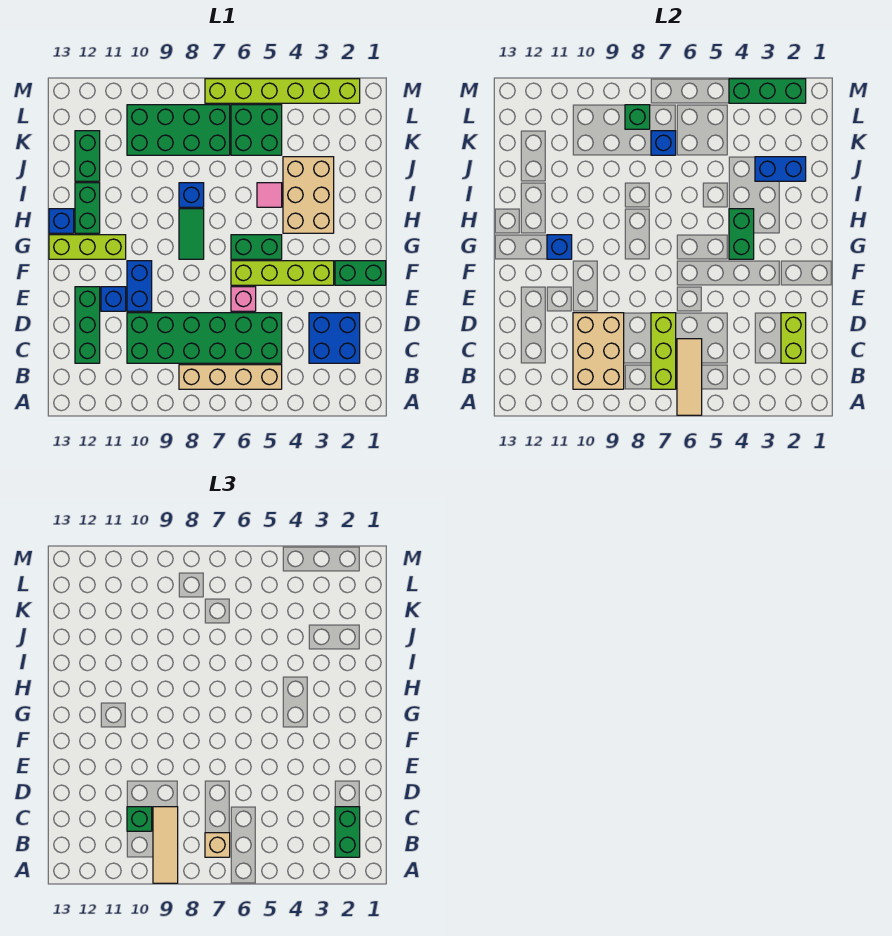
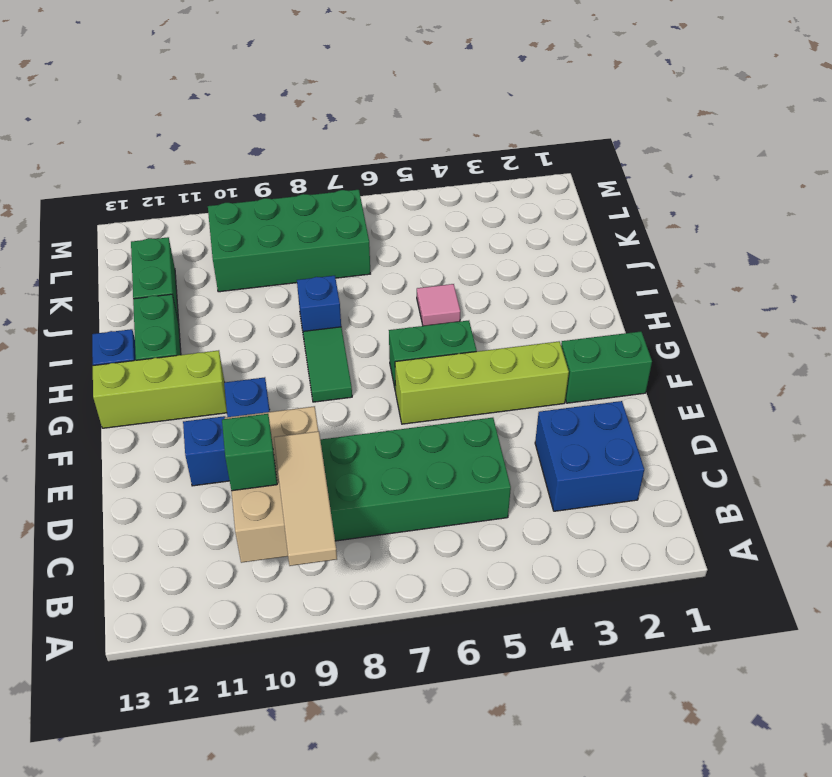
none -> tan 1x4 brick [179,365,282,389]
none -> green 1x3 brick [75,287,100,363]
none -> pink 1x1 brick [231,287,256,311]
none -> tan 2x3 brick [283,157,334,233]

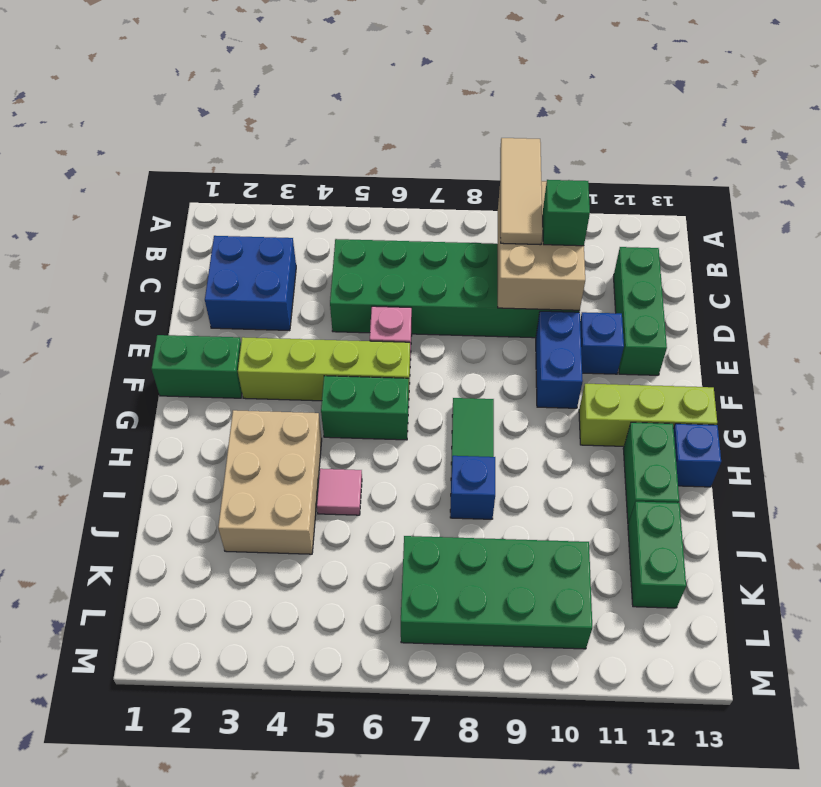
none -> tan 1x4 brick [179,365,282,389]
none -> green 2x2 brick [231,105,282,155]
none -> lime 1x6 brick [205,79,360,103]
none -> tan 1x3 tile [677,339,702,415]

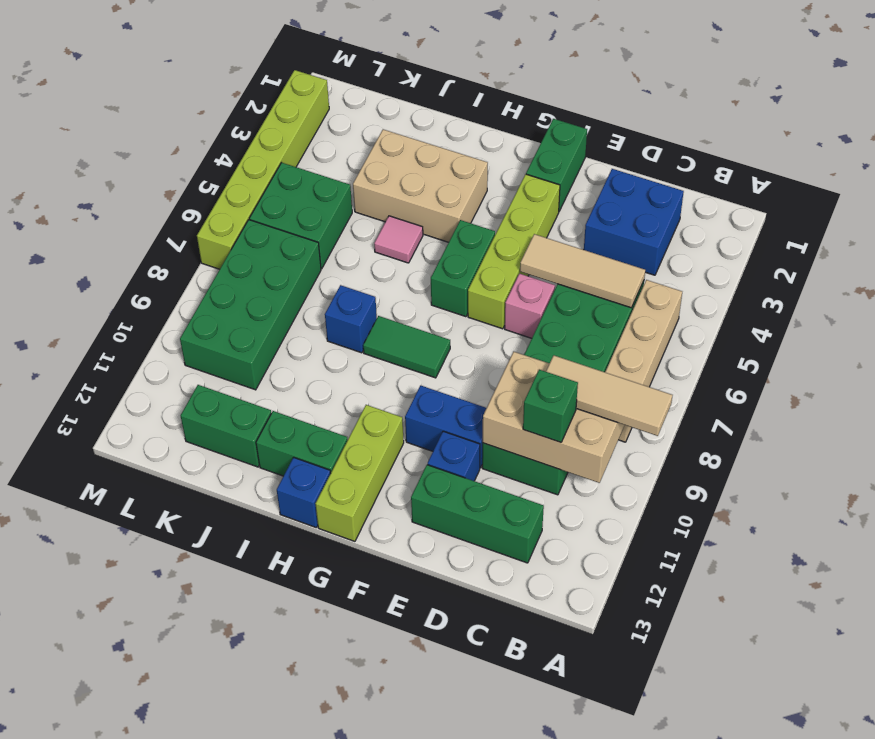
tan 1x3 tile [520,234,645,308] -> tan 1x3 tile moved to [677,339,702,415]
none -> lime 1x3 brick [651,313,676,389]
none -> lime 1x2 brick [781,313,806,363]
none -> green 1x2 brick [729,209,754,259]
none -> blue 1x1 brick [547,235,572,259]

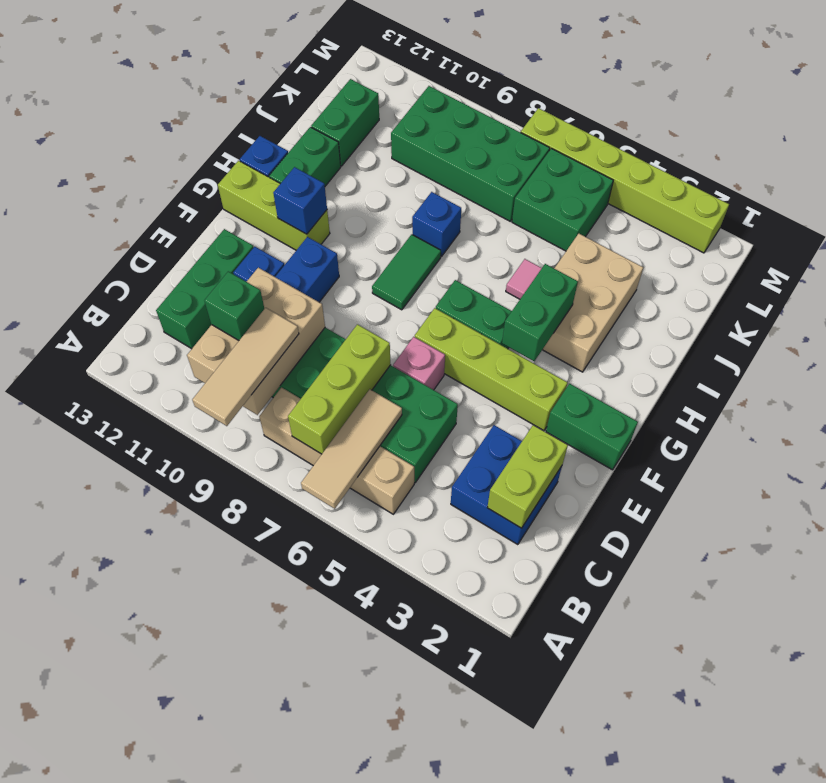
none -> blue 1x2 brick [755,157,806,181]
none -> blue 1x1 brick [651,131,676,155]
none -> green 1x1 brick [625,105,650,129]
none -> green 1x3 brick [729,79,806,103]

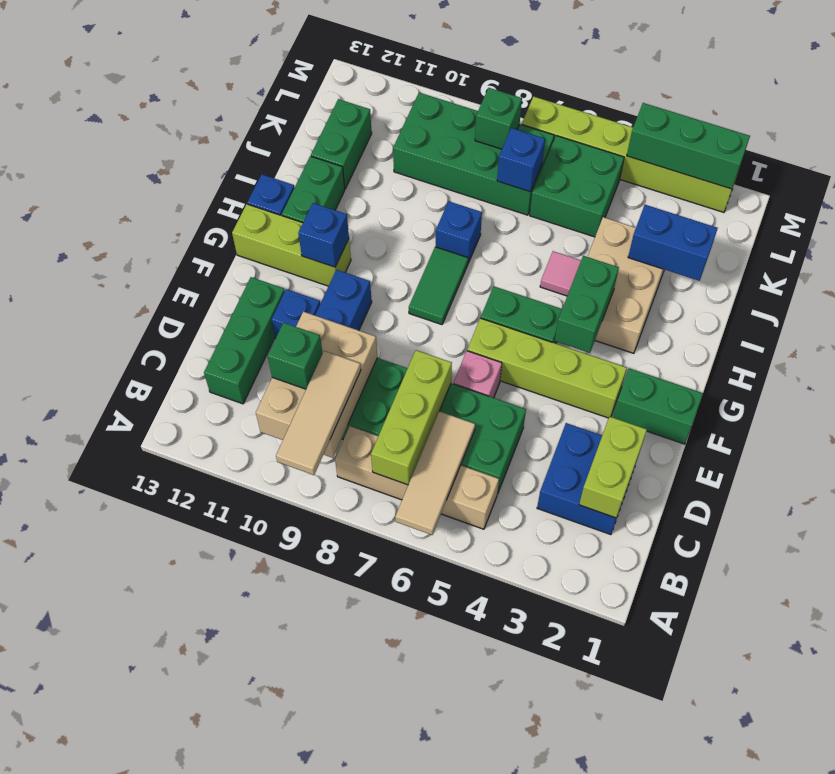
none -> green 1x2 brick [335,807,360,857]
none -> tan 1x1 brick [205,833,230,857]

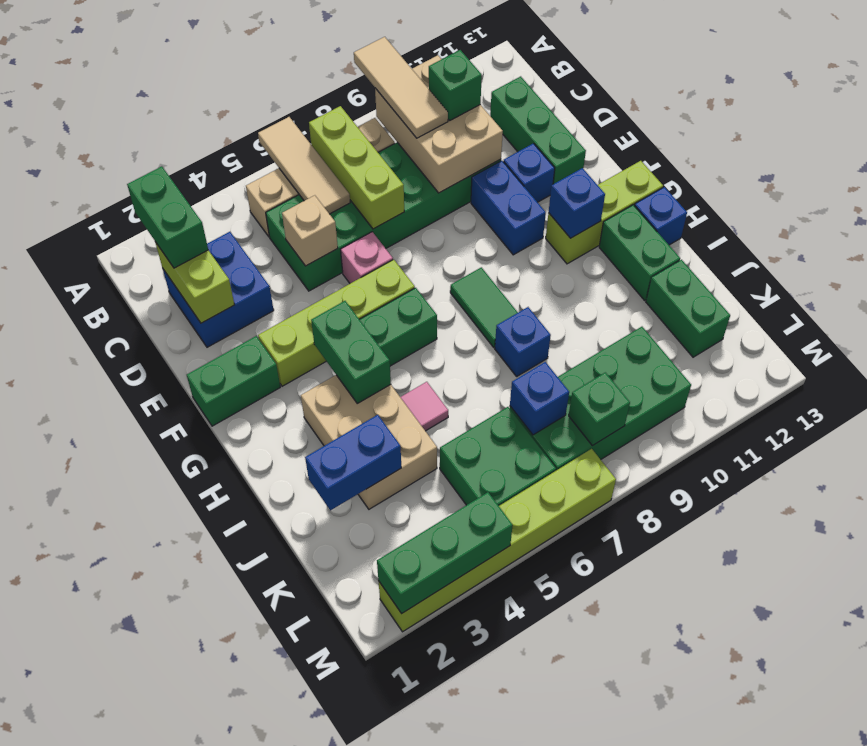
tan 1x1 brick [282,195,338,266] -> tan 1x1 brick moved to [205,833,230,857]

